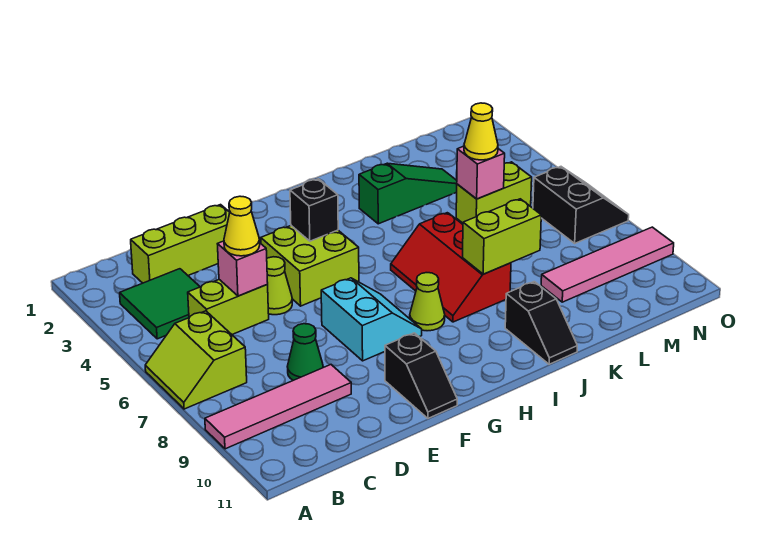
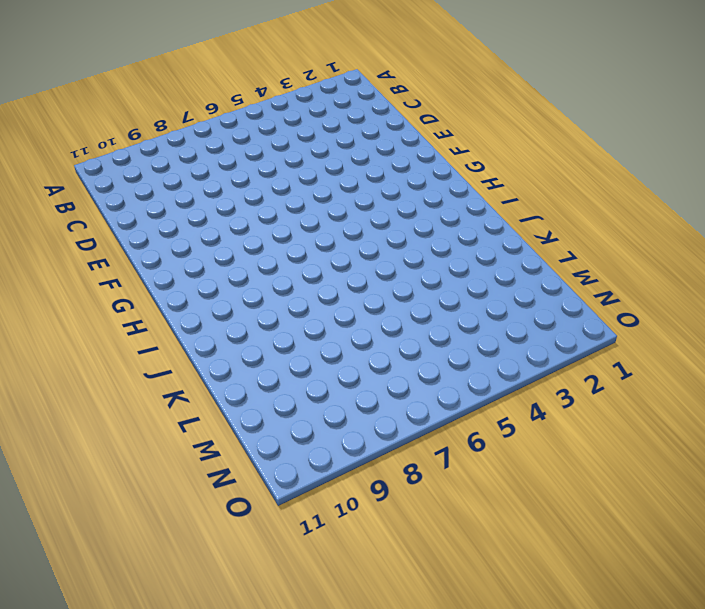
none -> lime 2x2 slope [145,311,247,409]
none -> pink 1x4 tile [205,365,351,449]
none -> green 2x2 tile [120,269,200,339]

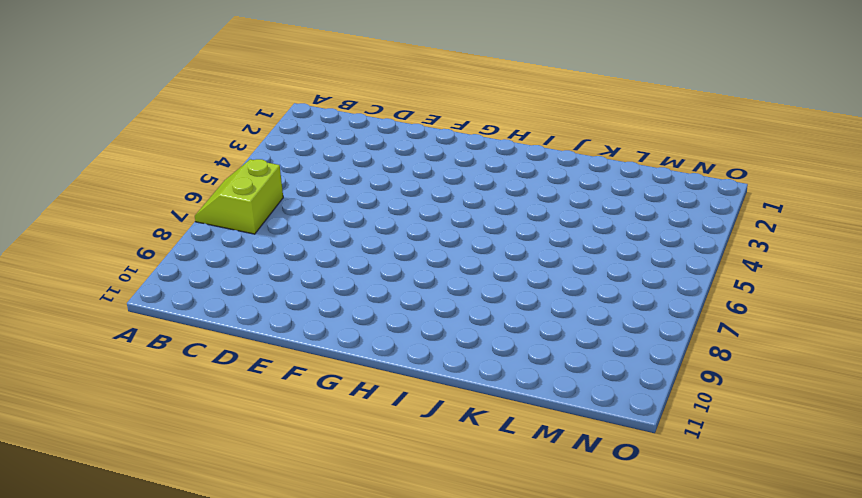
none -> pink 1x4 tile [205,365,351,449]
none -> green 2x2 tile [120,269,200,339]
none -> lime 1x3 brick [131,205,230,283]

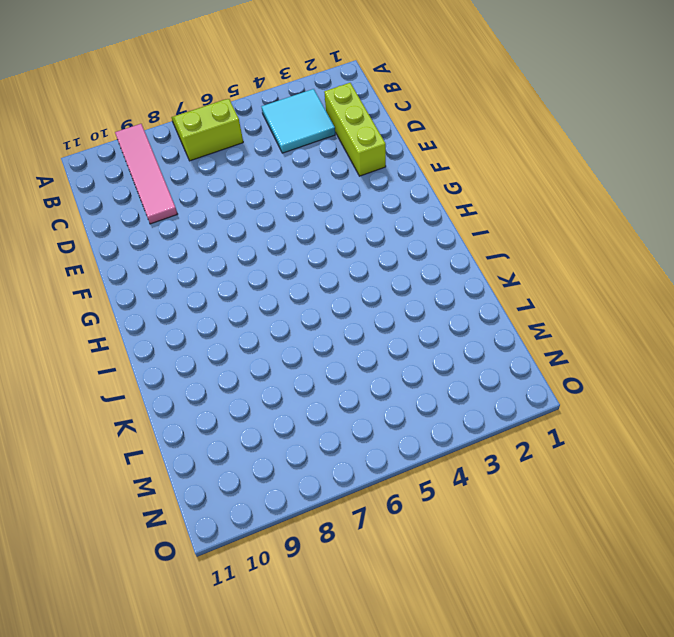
cyan 2x2 tile [261,89,335,153] -> green 2x2 tile [120,269,200,339]
none -> lime 1x2 brick [188,280,269,334]
none -> green 1x1 cone [287,324,323,380]
none -> lime 1x1 cone [267,257,292,315]

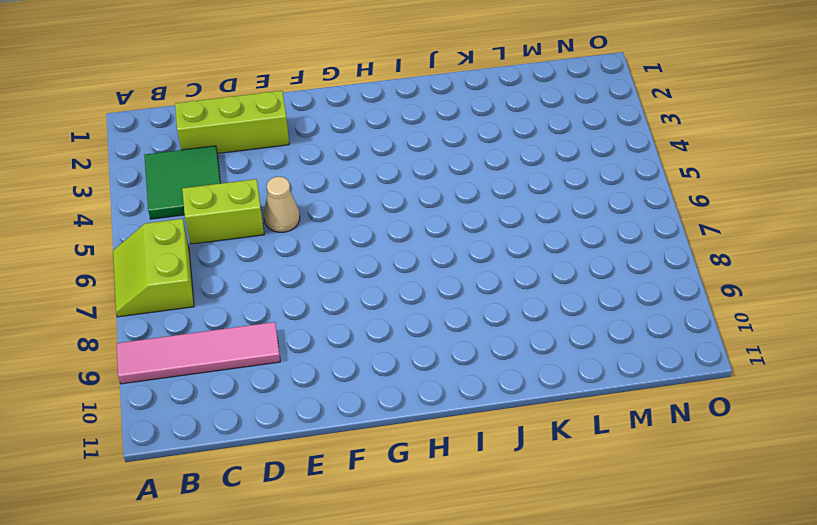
tan 1x1 cone [264,177,300,232] -> lime 1x1 cone [267,257,292,315]
none -> green 1x1 cone [287,324,323,380]
none -> lime 2x2 brick [261,226,359,306]
none -> cyan 2x2 slope [321,278,422,361]

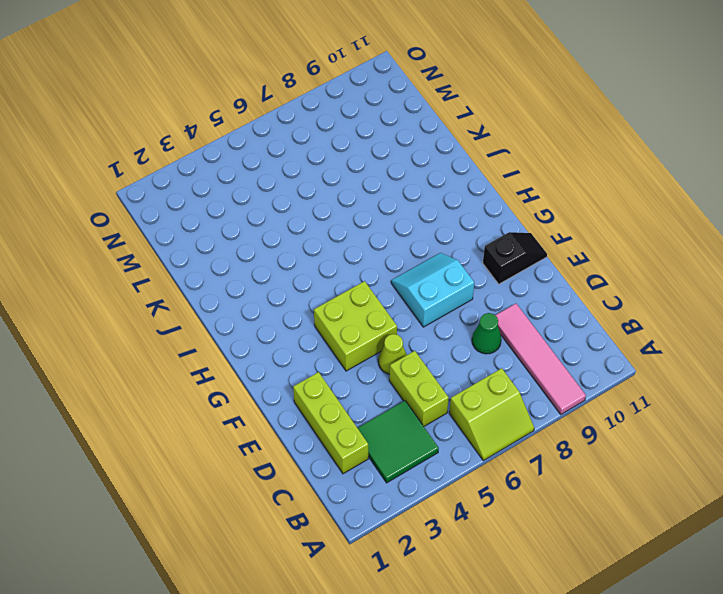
none -> lime 1x1 cone [410,273,445,331]
none -> red 2x3 slope [391,213,511,322]
none -> green 1x3 slope [359,163,457,224]

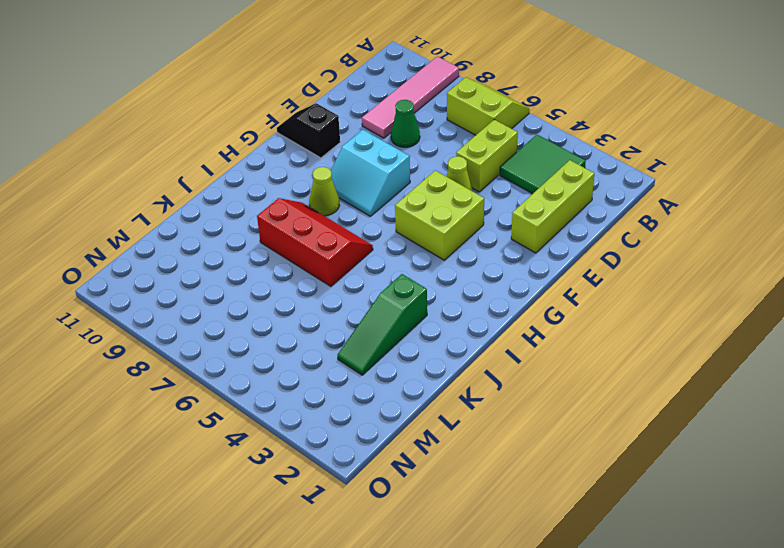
none -> black 1x2 slope [505,282,577,364]
none -> lime 1x2 brick [456,162,532,223]
none -> pink 1x4 tile [541,227,674,302]

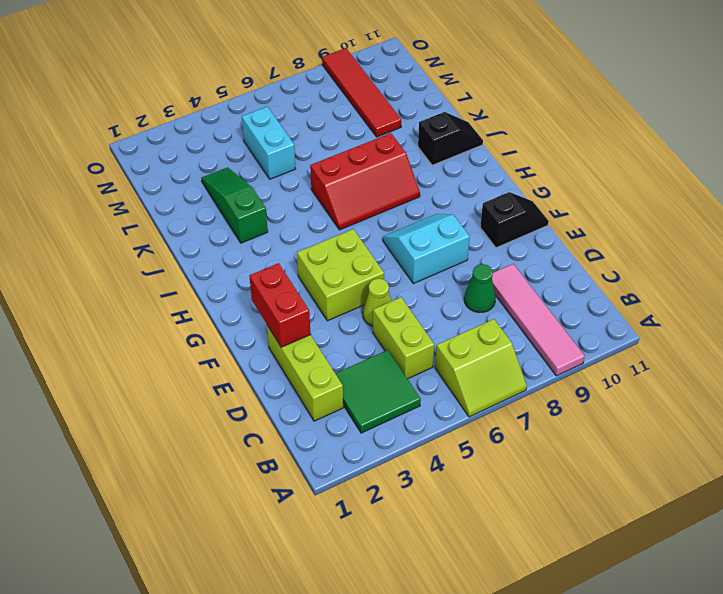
red 1x2 brick [249,263,311,347] -> none
cyan 1x2 brick [242,107,296,179] -> lime 1x2 brick [456,162,532,223]
red 1x4 tile [322,48,401,137] -> pink 1x4 tile [541,227,674,302]
none -> lime 1x1 cone [410,273,445,331]
none -> black 2x2 slope [533,167,629,243]
none -> pink 1x1 brick [218,241,268,296]

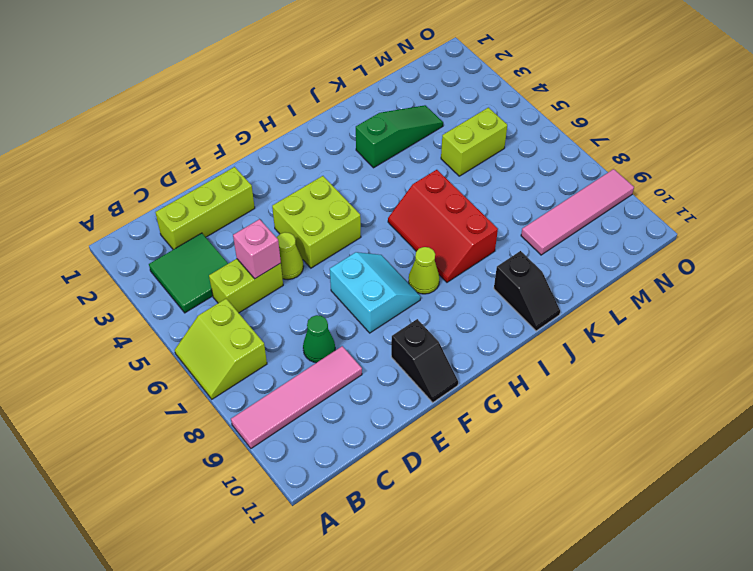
none -> black 2x2 slope [533,167,629,243]
none -> black 1x1 brick [290,179,338,241]
none -> lime 1x2 brick [463,199,541,274]

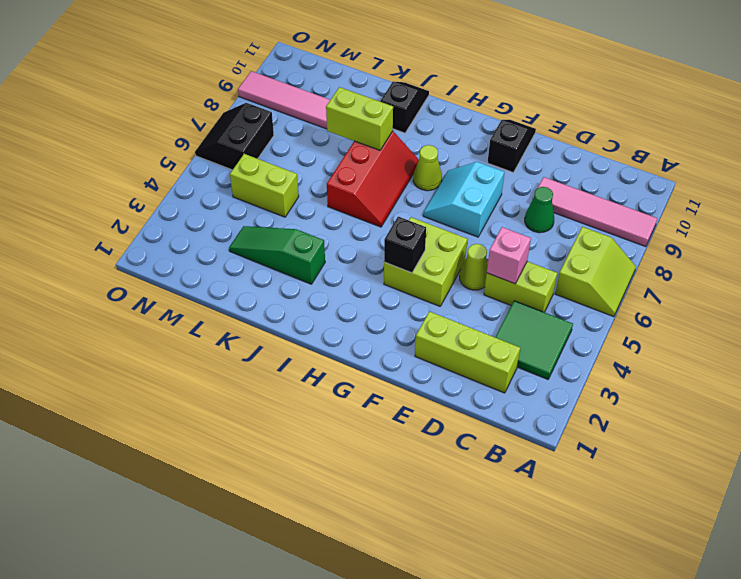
none -> pink 1x1 brick [457,146,505,199]
none -> yellow 1x1 cone [224,196,260,256]
none -> yellow 1x1 cone [464,103,498,160]

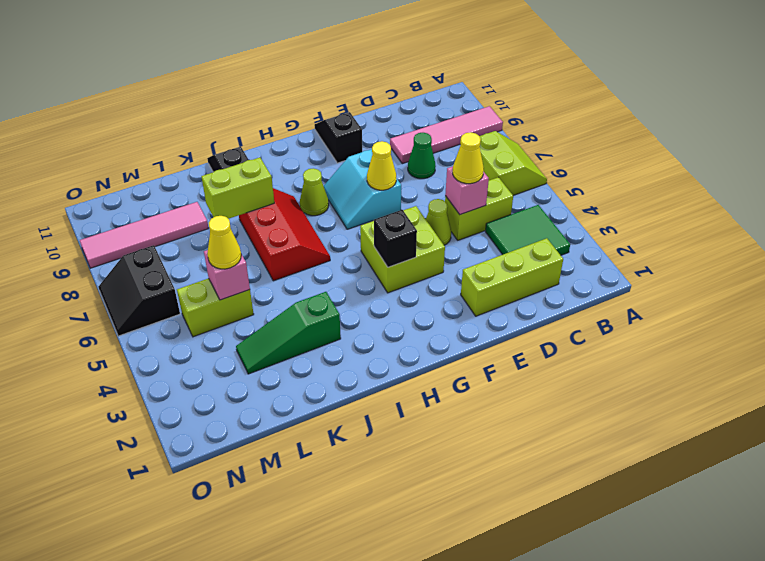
yellow 1x1 cone [367,141,396,190] -> none

